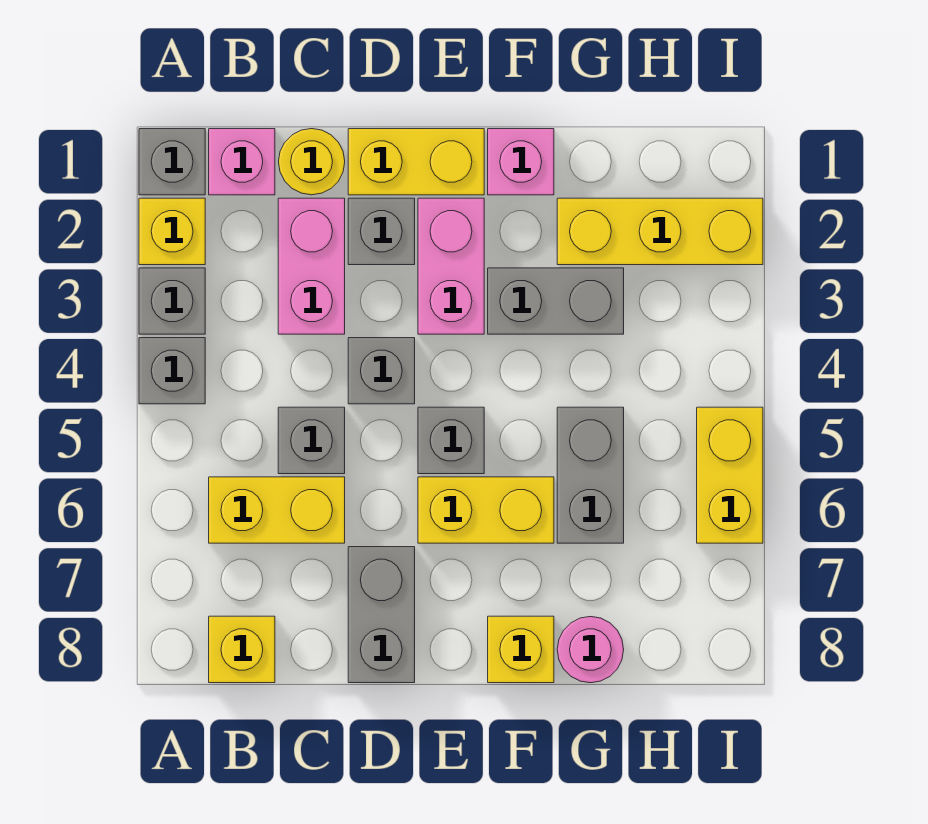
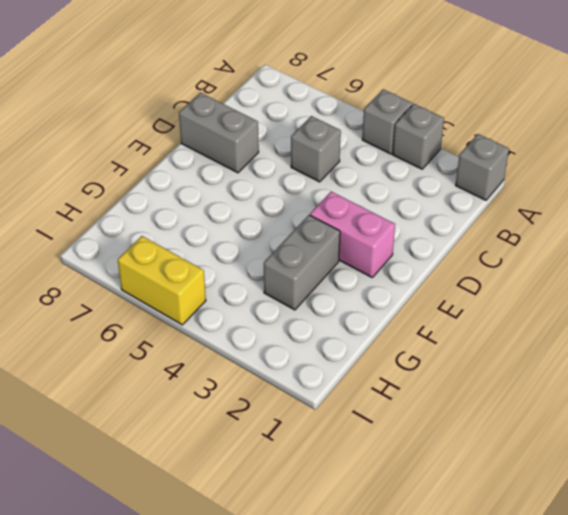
none -> yellow 1x1 brick [139,198,205,265]
none -> pink 1x1 brick [209,129,275,195]
none -> yellow 1x2 brick [209,477,345,543]

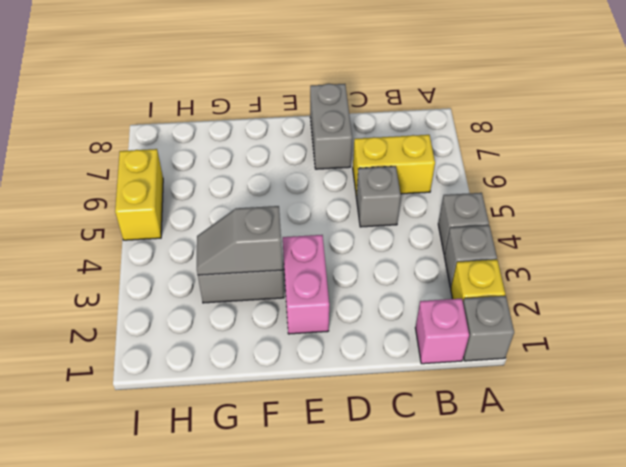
grey 1x2 slope [197,206,283,275] -> none
none -> yellow 1x1 brick [209,616,275,683]
none -> yellow 1x1 round brick [279,129,345,195]
none -> pink 1x2 brick [278,198,345,334]

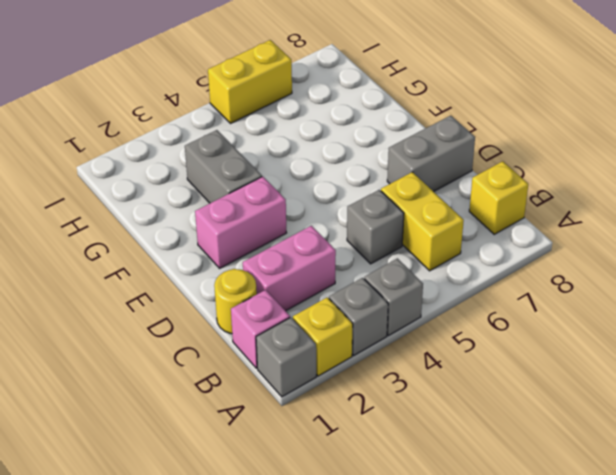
none -> yellow 1x2 brick [348,129,484,195]
none -> grey 1x1 brick [348,198,415,265]
none -> grey 1x1 brick [348,338,415,404]

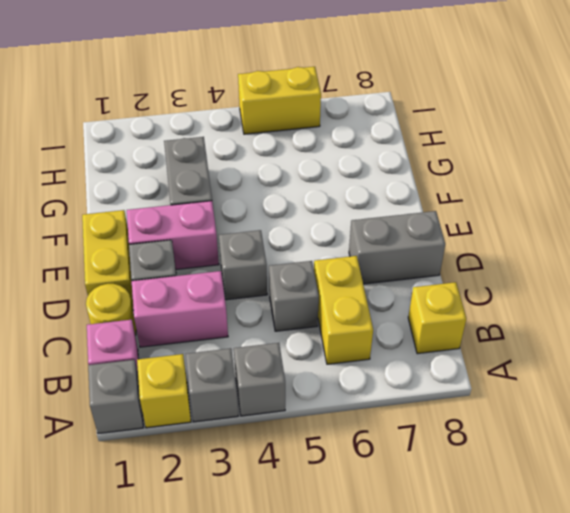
none -> grey 1x1 brick [418,407,484,474]
none -> yellow 1x2 brick [418,477,554,543]
none -> pink 1x1 brick [488,129,554,195]

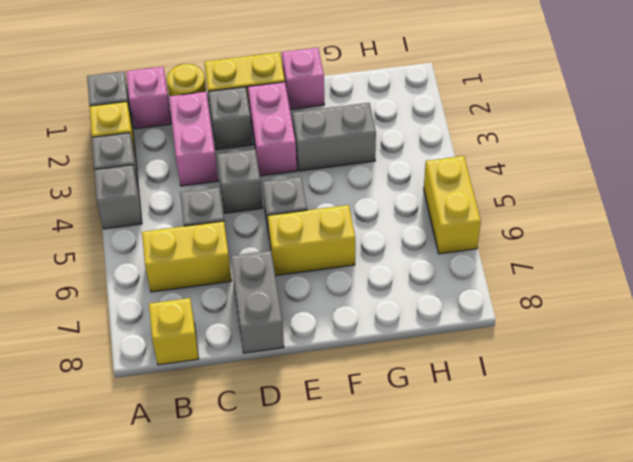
none -> yellow 1x1 brick [488,616,554,683]
none -> yellow 1x3 brick [557,198,763,265]
none -> grey 1x2 brick [557,407,624,543]

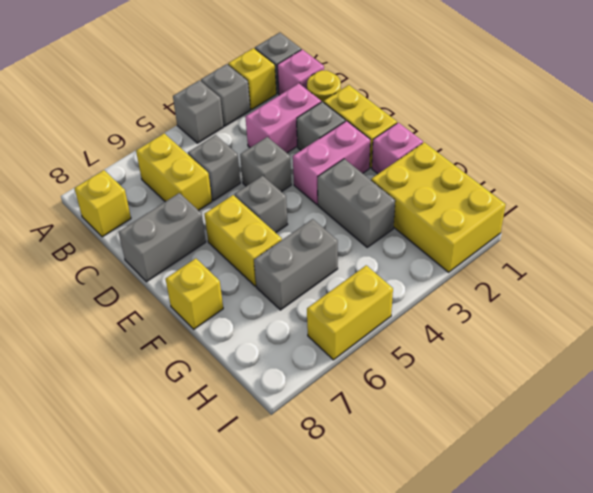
yellow 2x3 brick [371,142,506,272] -> yellow 1x3 brick [557,198,763,265]
none -> pink 1x1 round brick [557,617,624,683]

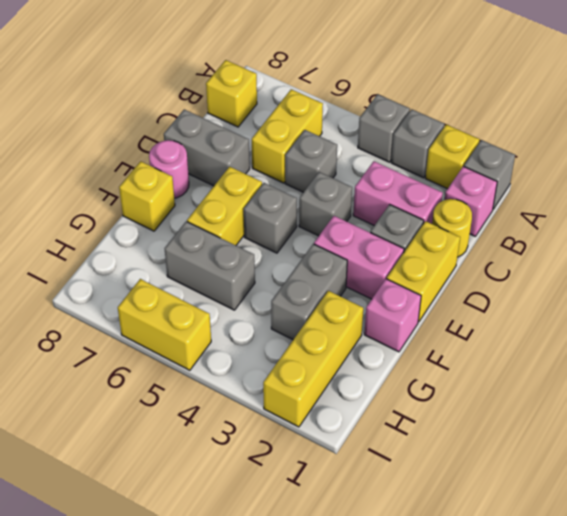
pink 1x1 round brick [149,140,189,198] -> pink 1x1 round brick moved to [557,617,624,683]

